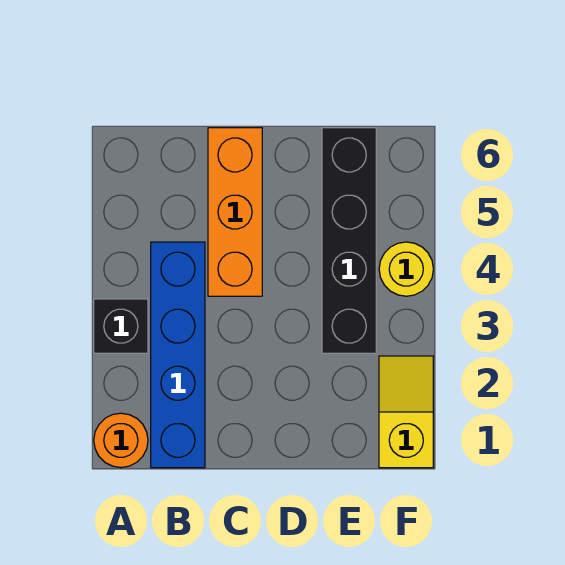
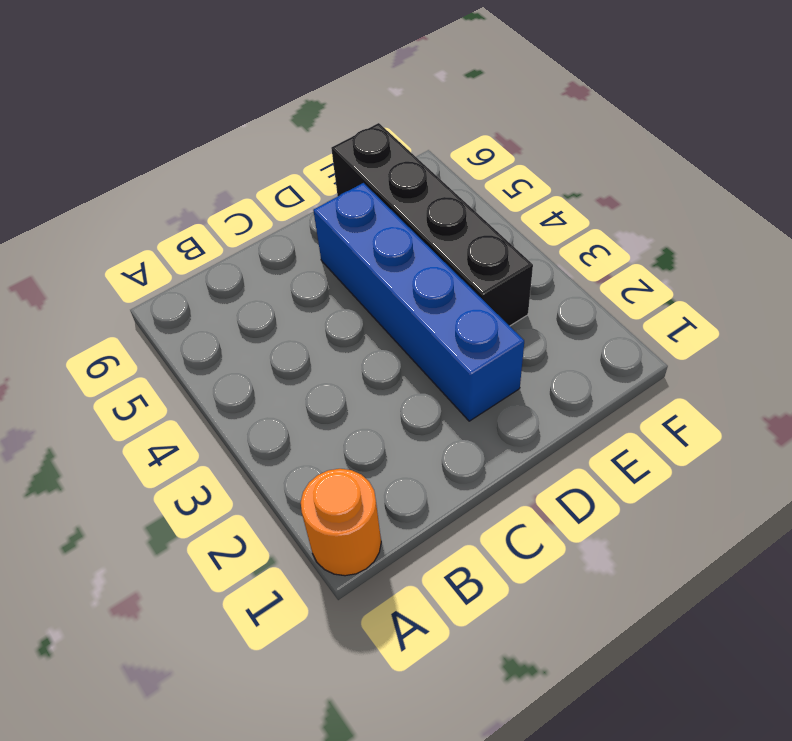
blue 1x4 brick [313,183,524,421] -> blue 1x4 brick moved to [151,242,205,468]
none -> black 1x1 brick [94,299,148,353]
none -> orange 1x3 brick [208,128,262,296]

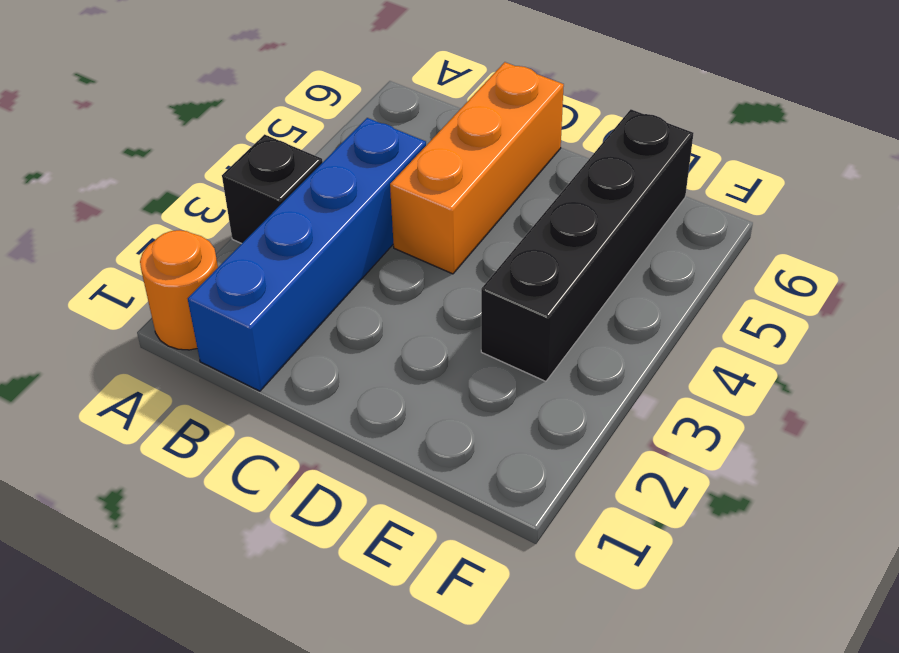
none -> yellow 1x2 slope [379,356,433,468]
none -> yellow 1x1 round brick [379,242,433,296]

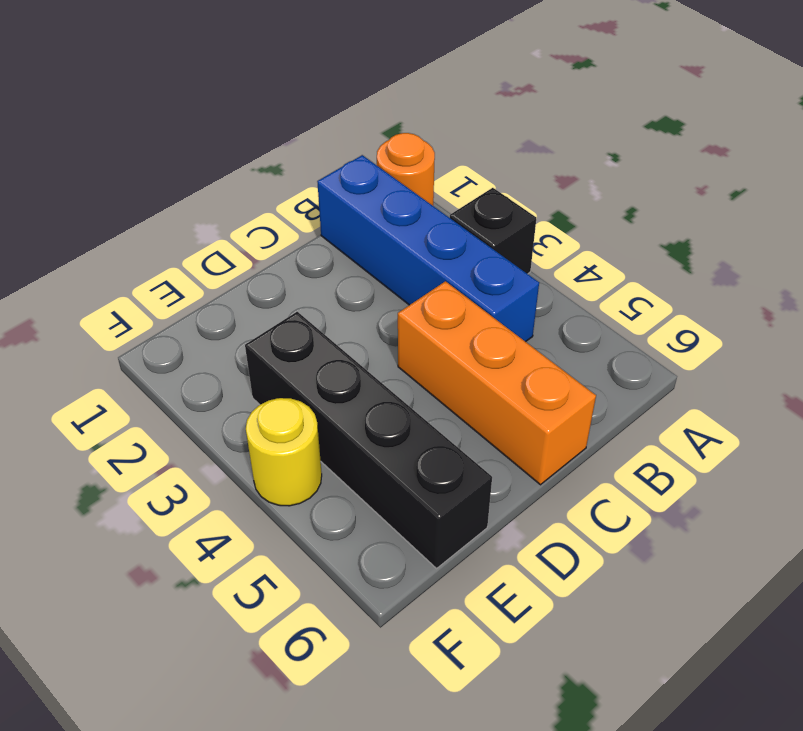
none -> yellow 1x2 slope [379,356,433,468]

